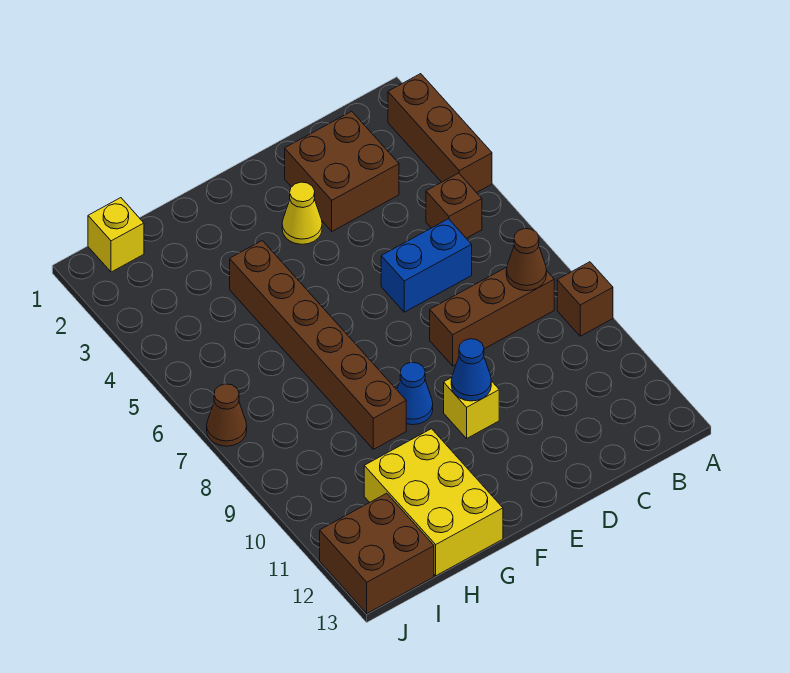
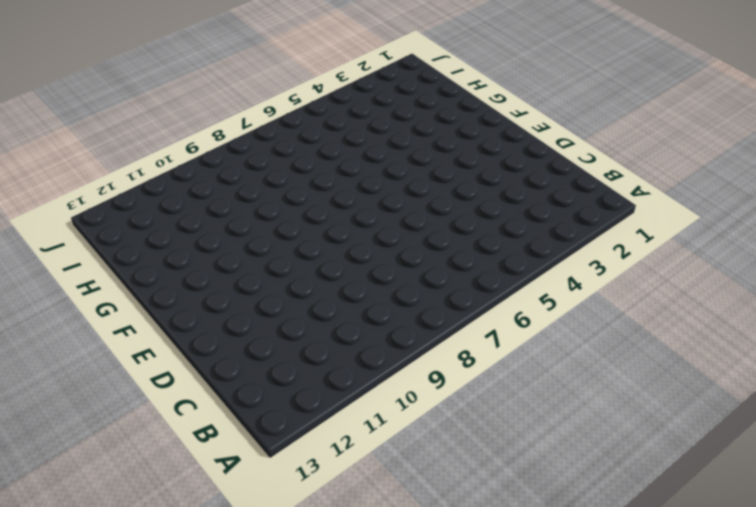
none -> brown 1x3 brick [388,74,492,193]
none -> brown 1x1 brick [557,262,613,336]
none -> brown 1x1 brick [426,173,482,238]

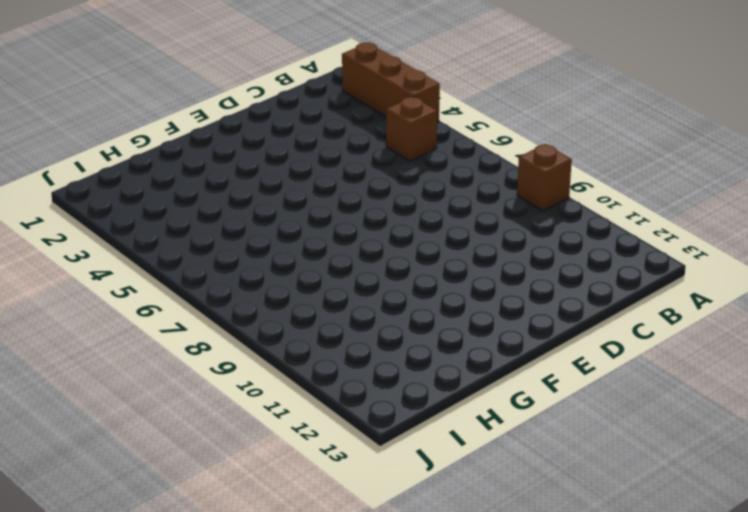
none -> brown 1x3 brick [430,267,554,366]
none -> brown 2x2 brick [285,111,399,231]
none -> blue 1x2 brick [381,219,472,312]

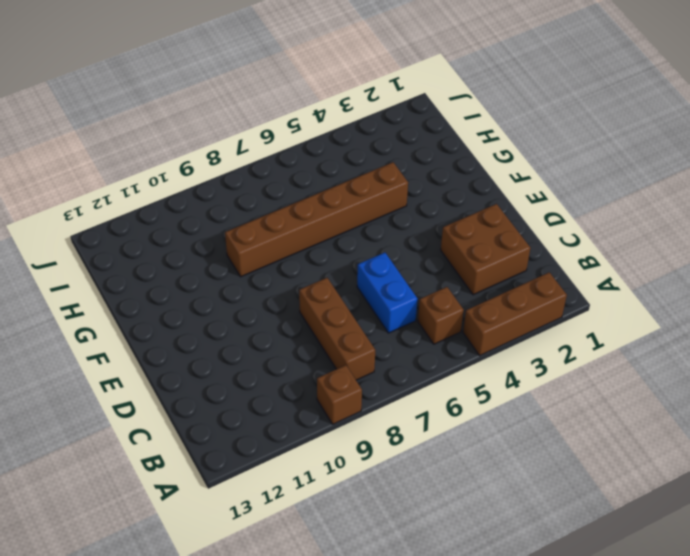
none -> yellow 1x1 cone [282,182,322,244]
none -> yellow 1x1 brick [444,378,499,438]
none -> blue 1x1 cone [397,362,433,425]

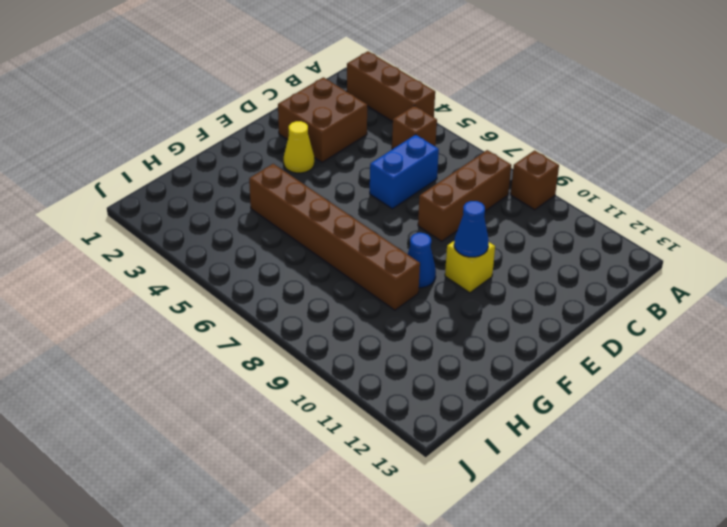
none -> yellow 2x3 brick [364,429,503,576]
none -> yellow 1x1 brick [88,198,144,272]
none -> brown 2x2 brick [320,493,434,613]

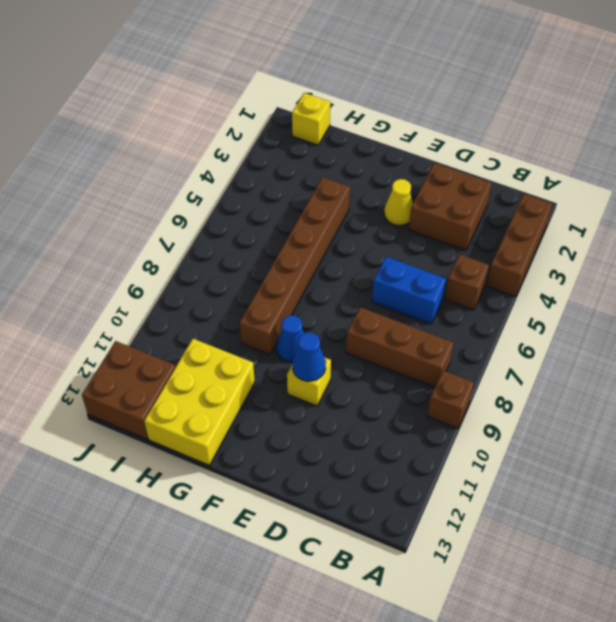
none -> brown 1x1 cone [207,384,247,446]
none -> brown 1x1 cone [506,228,546,291]

